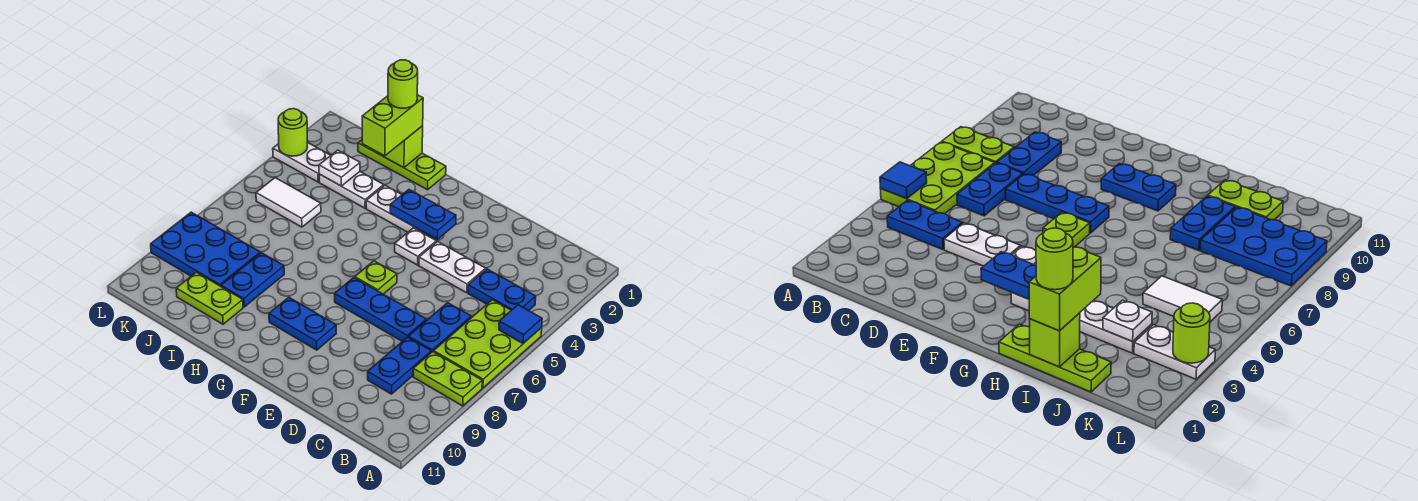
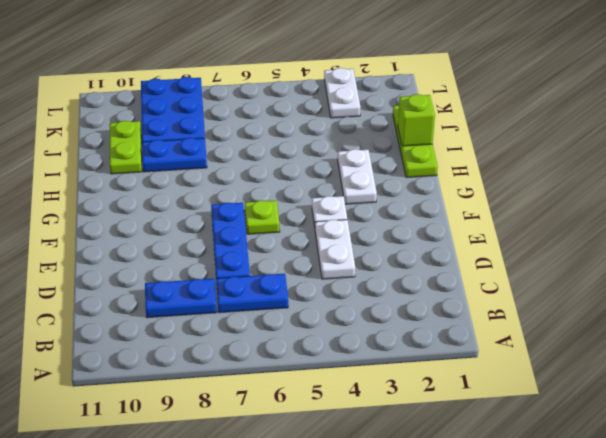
none -> lime 2x3 plate [434,300,542,388]
none -> lime 1x2 plate [413,352,482,406]
none -> blue 1x2 plate [468,269,536,311]

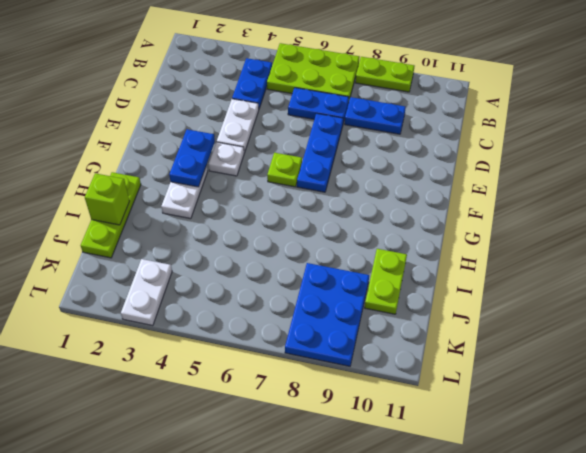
lime 1x2 plate [355,57,414,92] -> lime 1x2 plate turned to [413,352,482,406]
none -> blue 1x2 plate [269,297,336,350]
none -> white 1x2 plate [319,172,384,208]
none -> blue 1x2 plate [221,253,284,307]

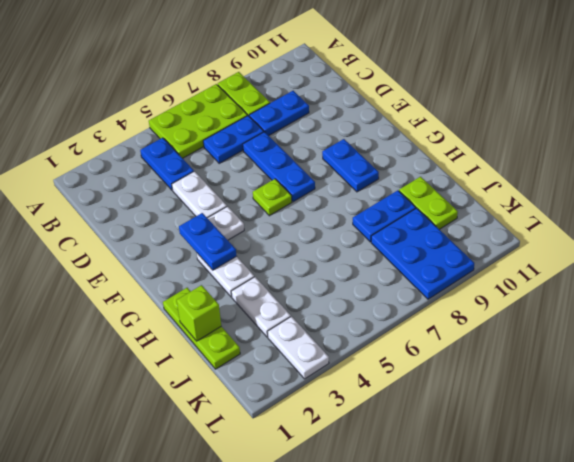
none -> white 1x2 tile [256,178,321,227]
none -> blue 1x1 tile [499,305,542,343]
none -> white 1x1 plate [319,150,360,186]

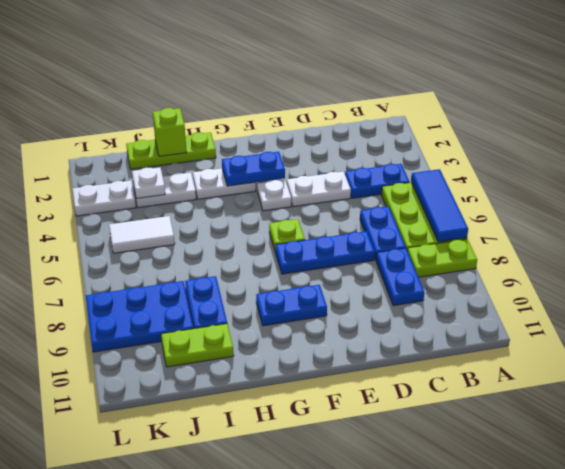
blue 1x3 tile [411,169,468,242] -> blue 1x1 tile [499,305,542,343]
none -> lime 1x1 round brick [278,109,307,156]
none -> lime 1x2 brick [362,95,423,156]
none -> lime 1x1 round brick [388,60,418,108]

